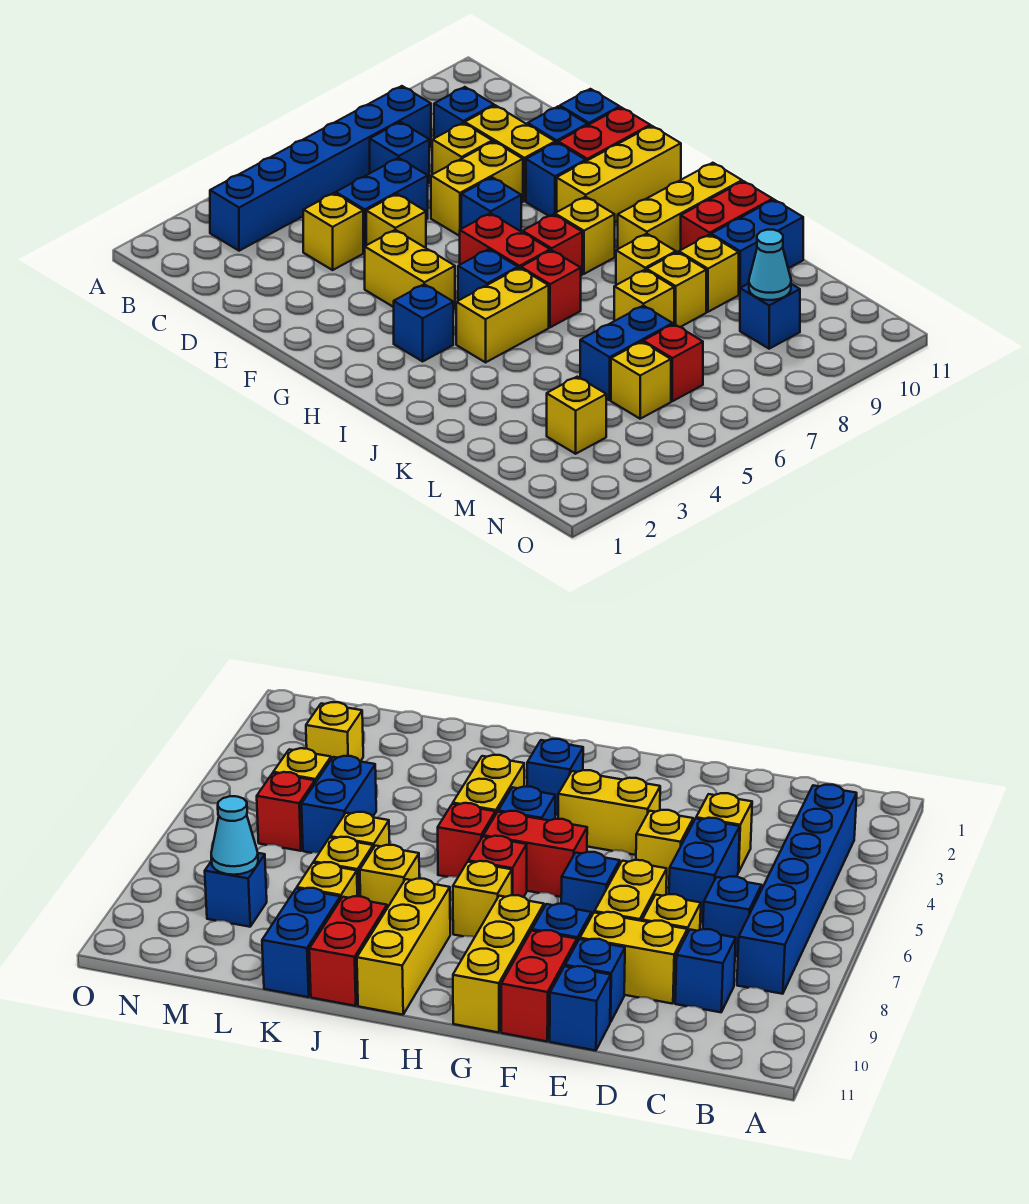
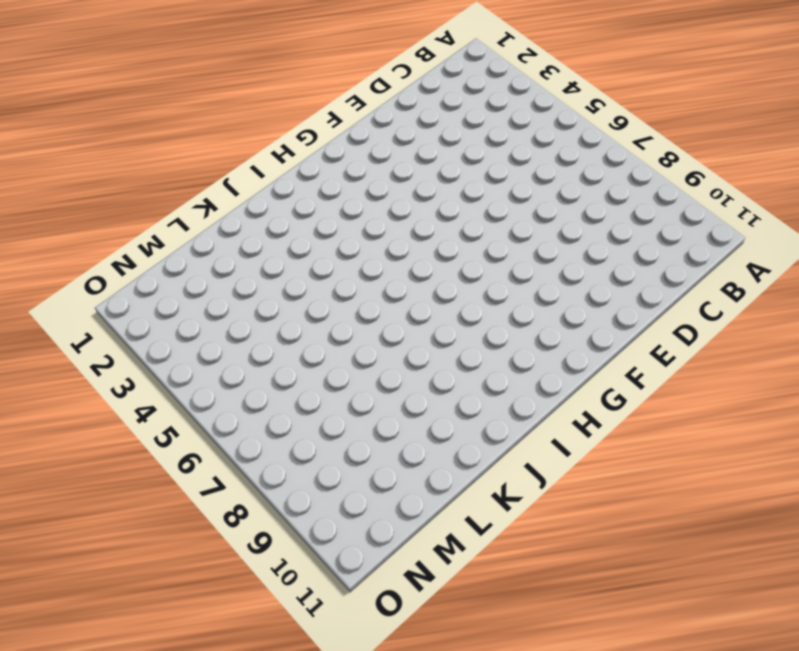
none -> blue 1x6 brick [210,86,431,251]
none -> blue 1x1 brick [370,122,429,183]
none -> blue 1x1 brick [434,87,494,138]
none -> yellow 1x1 brick [303,193,363,270]

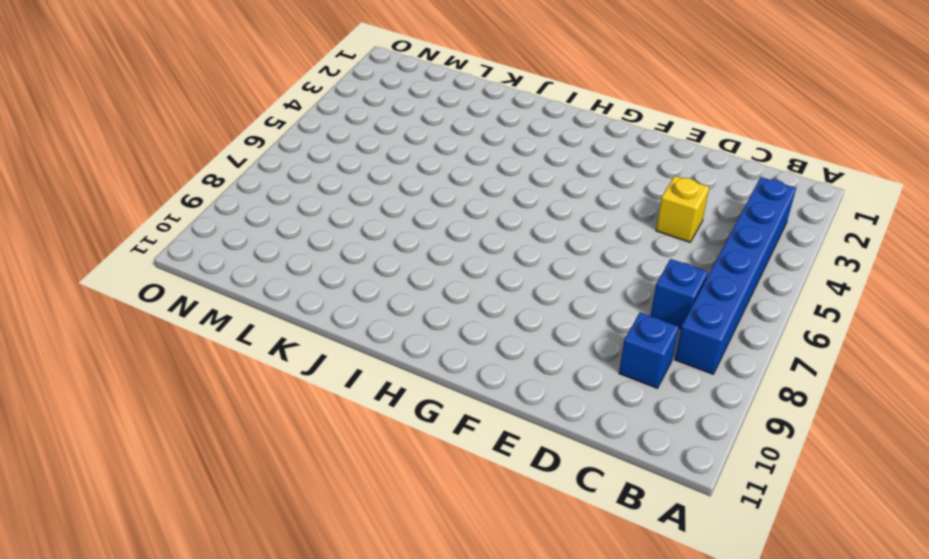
none -> blue 1x2 brick [336,158,428,253]
none -> yellow 1x1 brick [432,123,492,174]
none -> yellow 1x2 brick [465,105,555,201]
none -> yellow 1x1 brick [366,194,426,248]

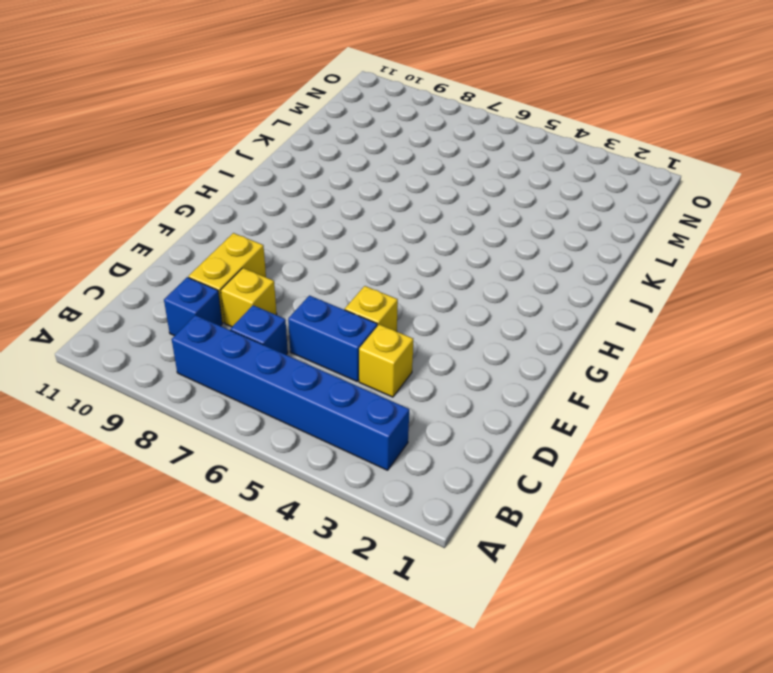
none -> yellow 1x2 brick [431,141,523,236]
none -> blue 1x1 brick [528,106,587,143]
none -> blue 1x1 brick [560,89,620,125]
none -> yellow 1x2 brick [365,230,455,310]

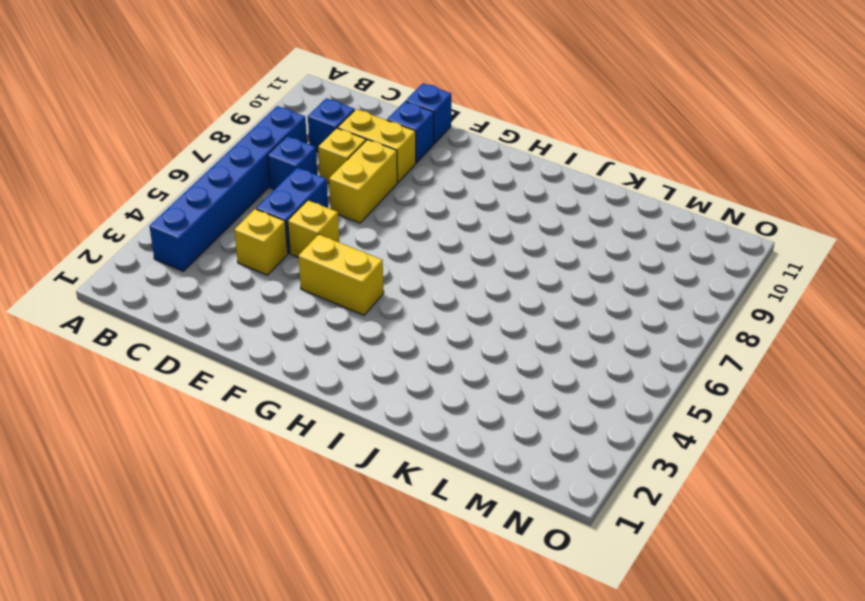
none -> blue 1x1 brick [461,177,521,231]
none -> blue 1x1 brick [526,142,586,216]
none -> red 1x2 brick [558,107,650,161]
none -> red 1x2 brick [460,213,550,268]

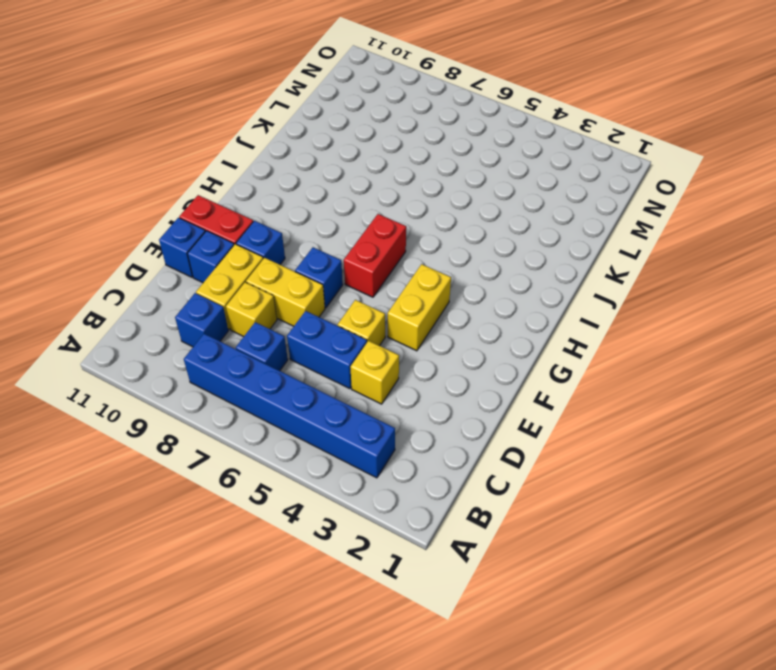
none -> yellow 1x3 brick [557,126,681,222]
none -> blue 1x1 brick [394,284,453,361]
none -> blue 1x1 brick [458,249,518,301]
none -> red 1x1 brick [523,214,582,276]

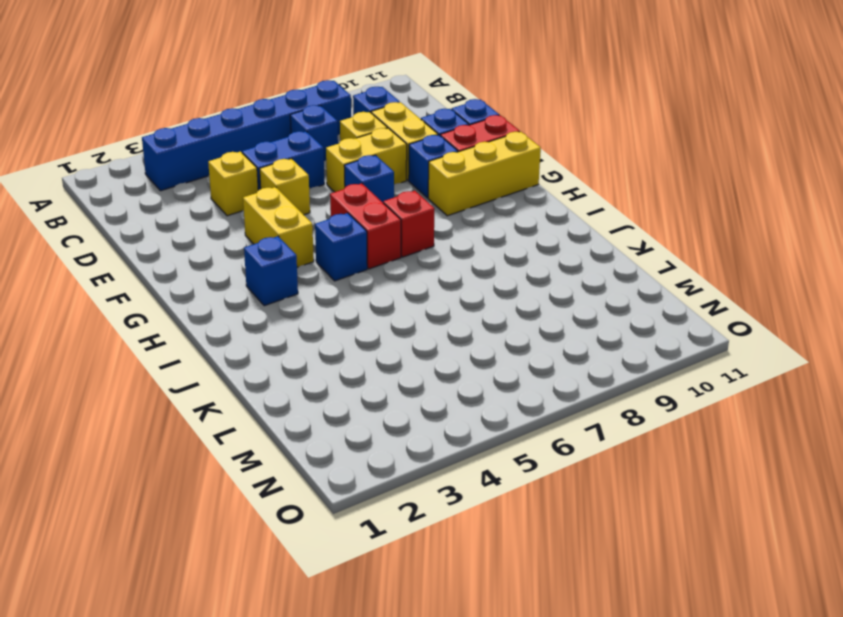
none -> yellow 1x1 brick [555,197,615,274]
none -> yellow 1x2 brick [456,268,549,362]
none -> red 1x1 brick [521,250,581,327]
none -> yellow 1x3 brick [618,163,742,253]

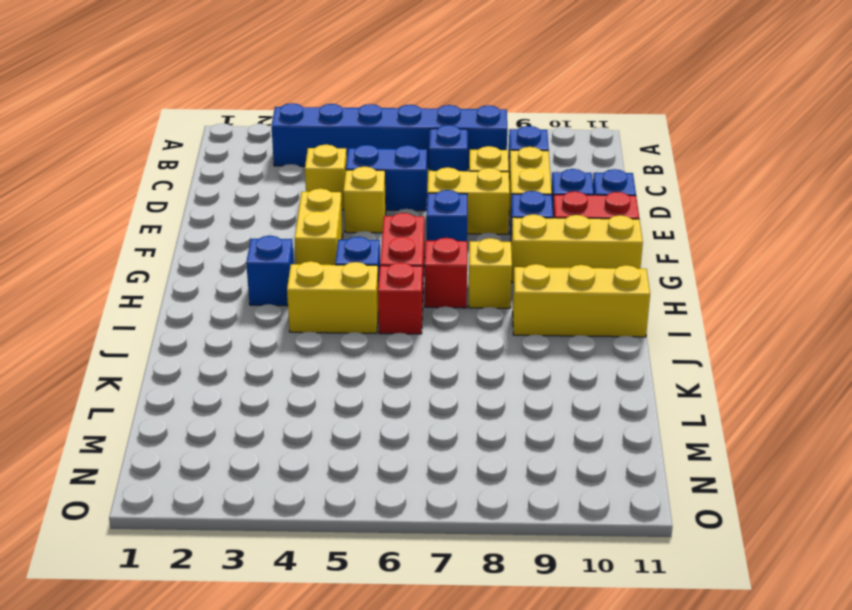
none -> yellow 1x1 brick [616,234,676,285]
none -> red 1x2 brick [681,181,773,250]
none -> yellow 1x1 brick [614,270,674,324]
none -> yellow 1x1 brick [647,252,706,327]

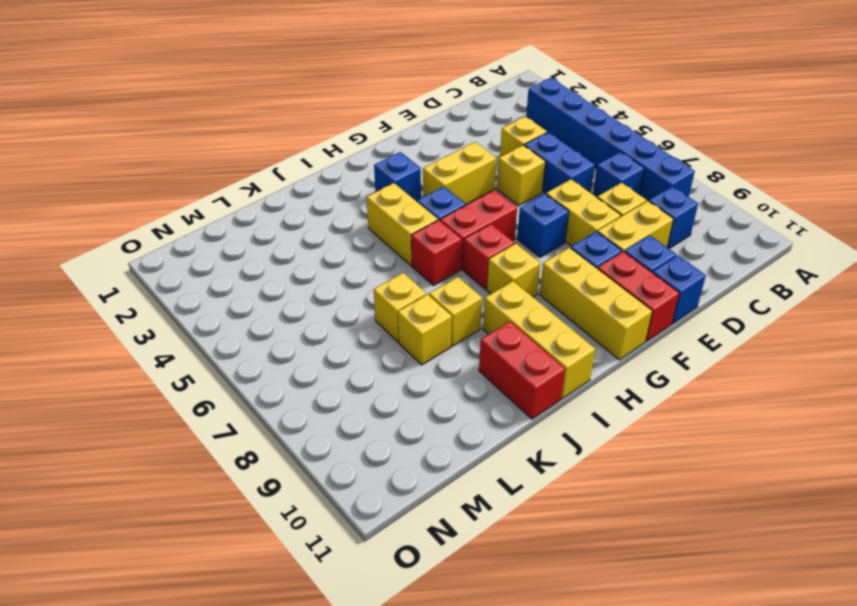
none -> yellow 1x1 brick [679,235,739,312]
none -> blue 1x2 brick [711,200,803,294]
none -> blue 1x2 brick [580,306,673,400]
none -> yellow 1x1 brick [547,377,606,454]

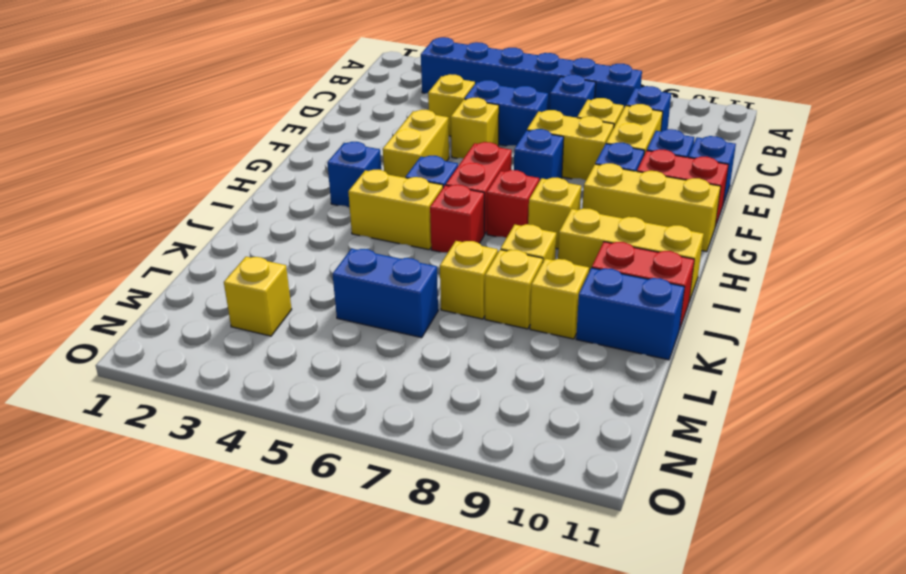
none -> yellow 1x1 brick [611,342,671,419]
none -> red 1x1 brick [643,324,703,401]
none -> blue 1x1 brick [740,284,800,349]
none -> cyan 1x1 cone [749,230,791,300]

